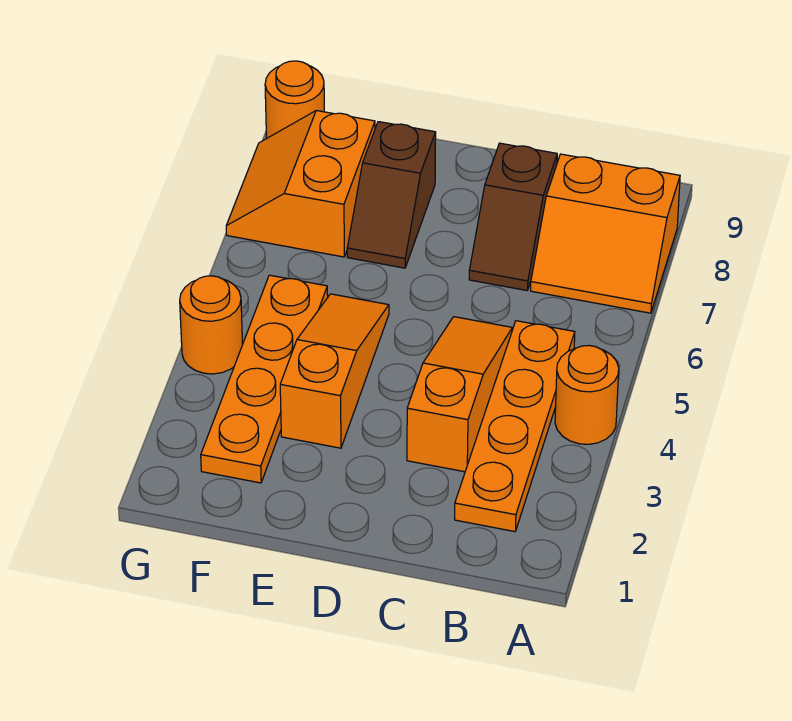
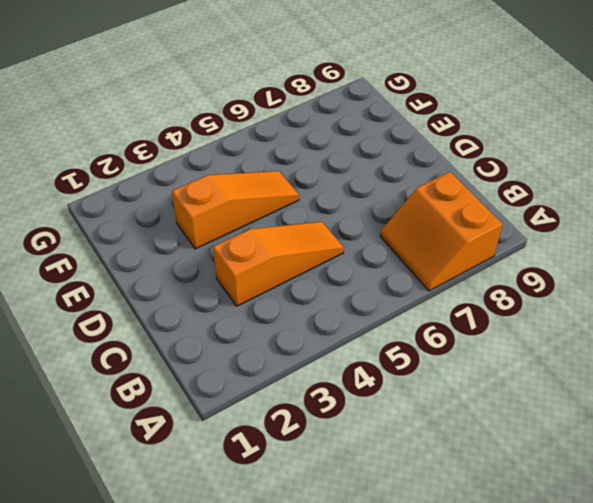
none -> orange 1x1 round brick [555,346,619,444]
none -> orange 1x4 plate [455,321,575,532]

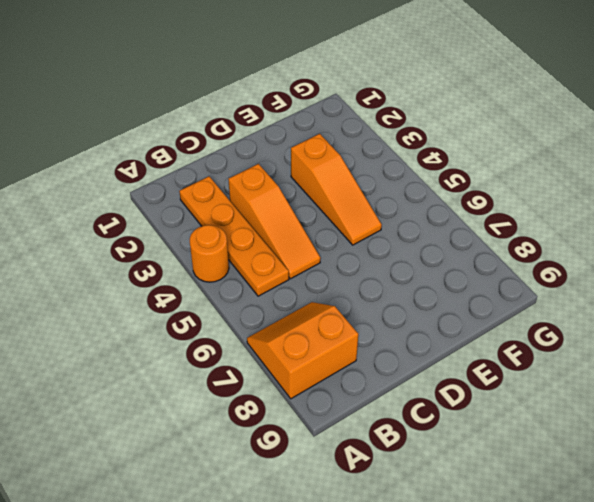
none -> brown 1x2 slope [469,143,557,290]
none -> brown 1x2 slope [347,122,436,268]

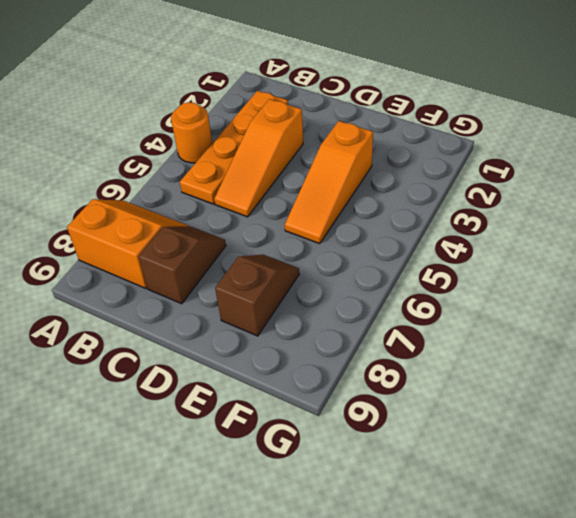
none -> orange 1x4 plate [201,275,328,483]
none -> orange 2x2 slope [226,111,375,257]

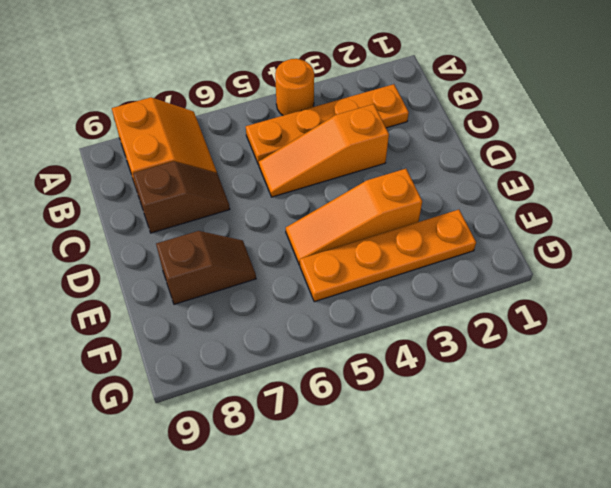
none -> orange 2x2 slope [226,111,375,257]
none -> orange 1x1 round brick [180,276,243,374]

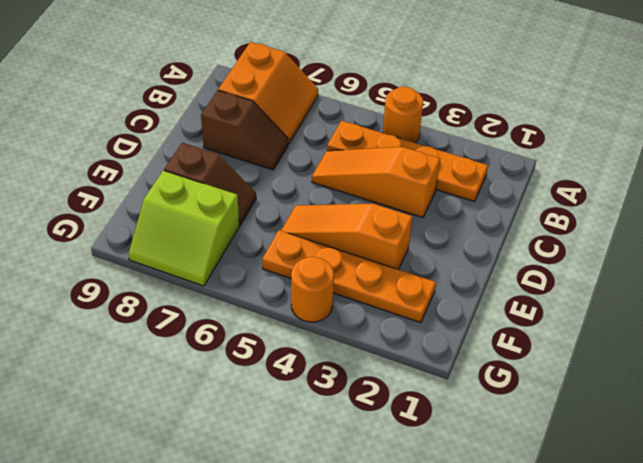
lime 2x2 slope [129,170,239,286] -> orange 2x2 slope [226,111,375,257]
none -> orange 1x1 round brick [265,61,324,138]

